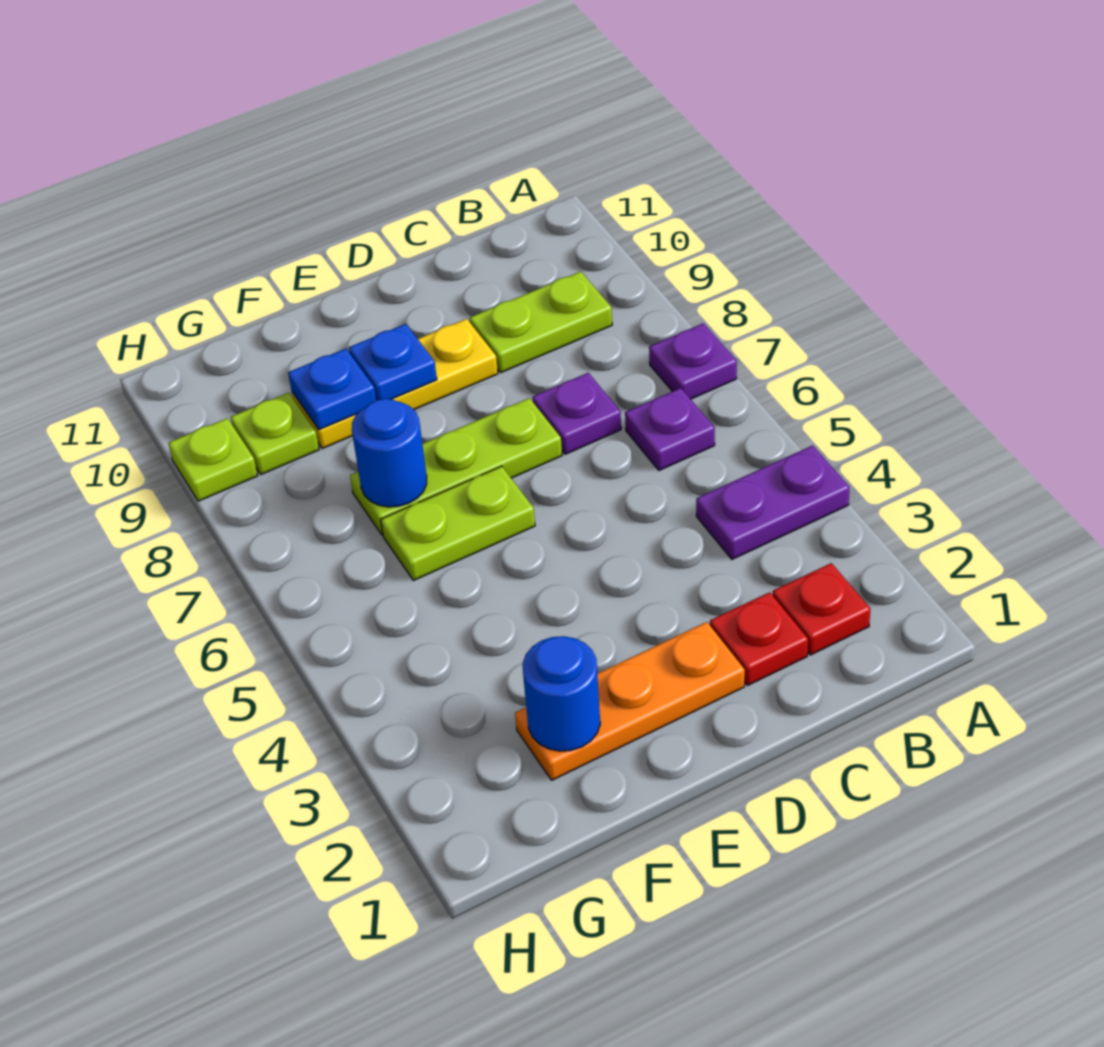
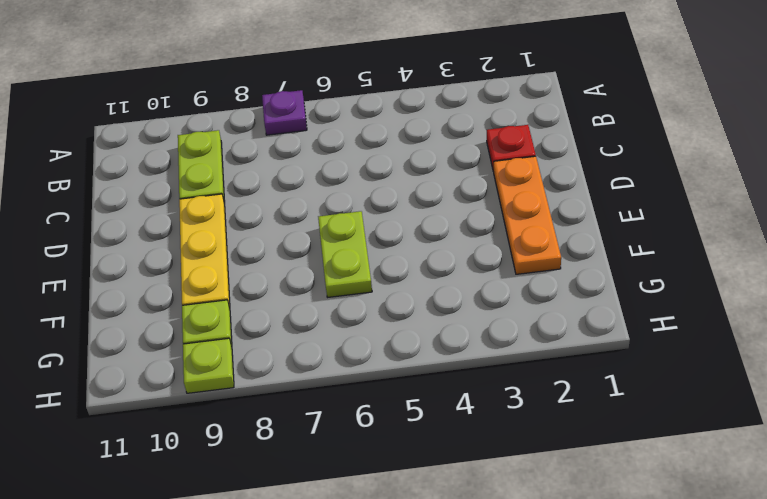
none -> purple 1x2 plate [696,446,850,559]
none -> red 1x1 plate [773,563,870,655]
none -> purple 1x1 plate [625,388,715,470]

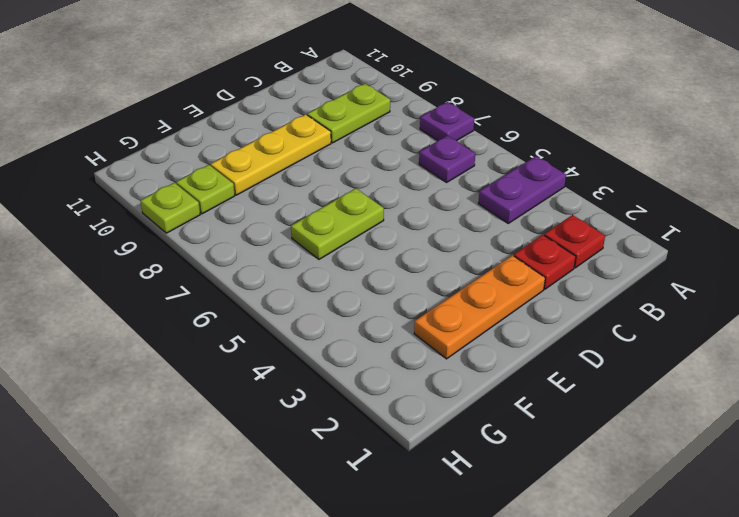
none -> purple 1x1 plate [532,373,621,454]
none -> lime 1x3 plate [350,398,562,535]
none -> blue 1x1 plate [349,324,437,400]

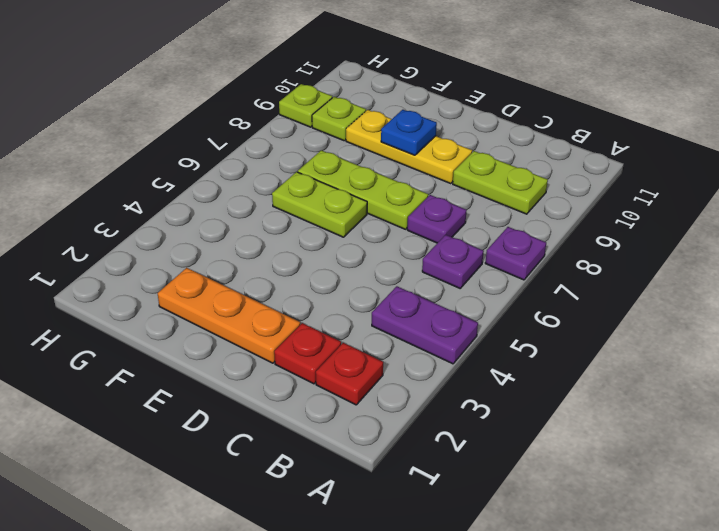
none -> blue 1x1 round brick [523,636,600,751]
none -> blue 1x1 round brick [352,399,427,507]
none -> blue 1x1 plate [288,349,376,430]

